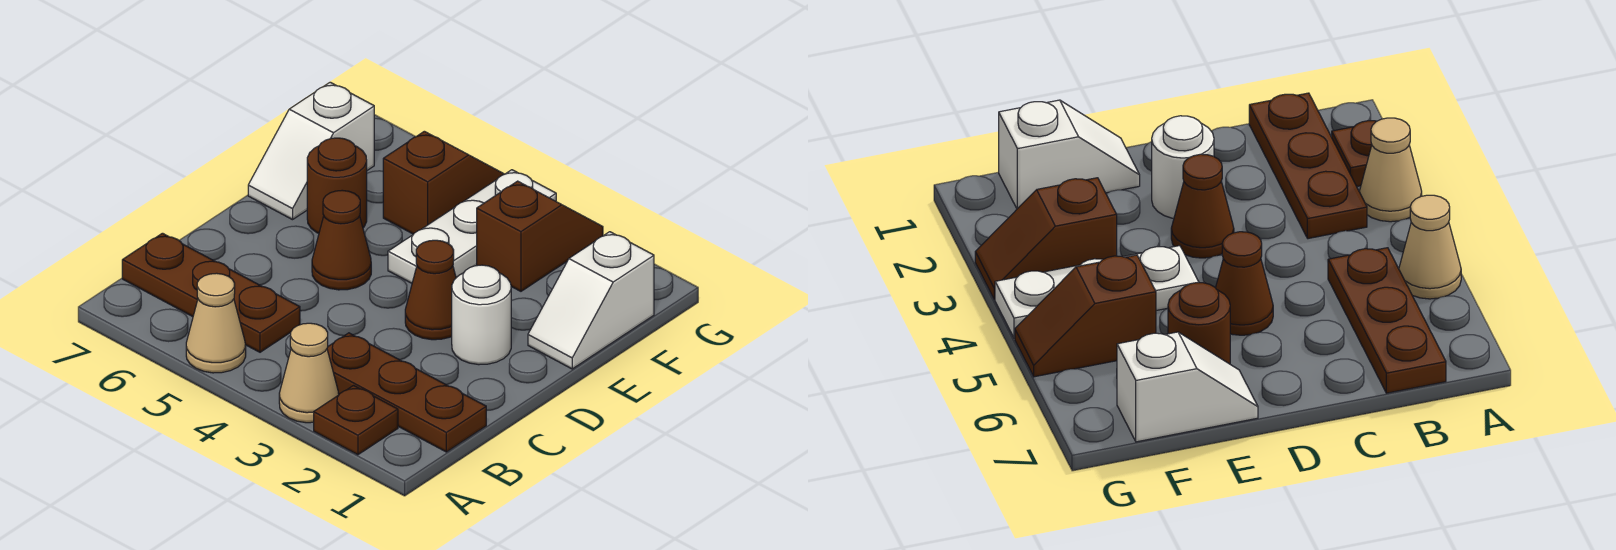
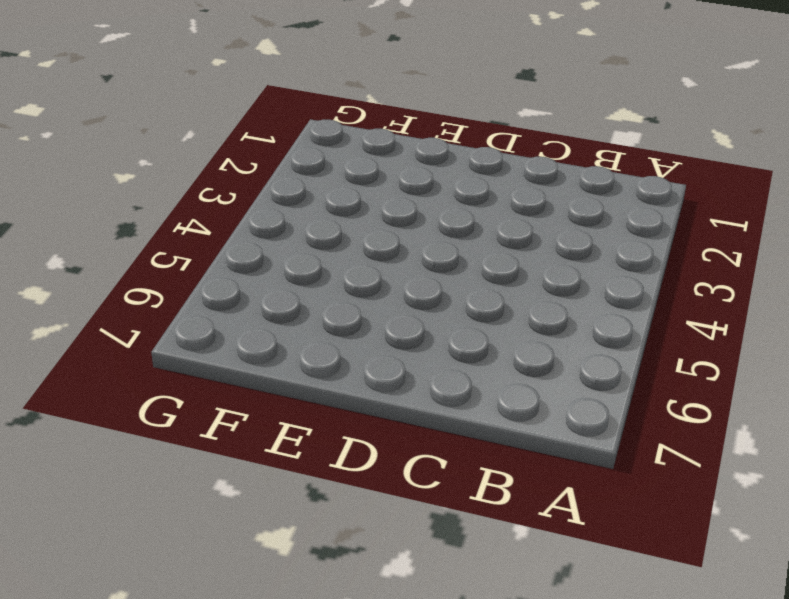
none -> brown 1x1 plate [314,386,398,455]
none -> tan 1x1 cone [279,323,339,423]
none -> tan 1x1 cone [186,273,246,373]

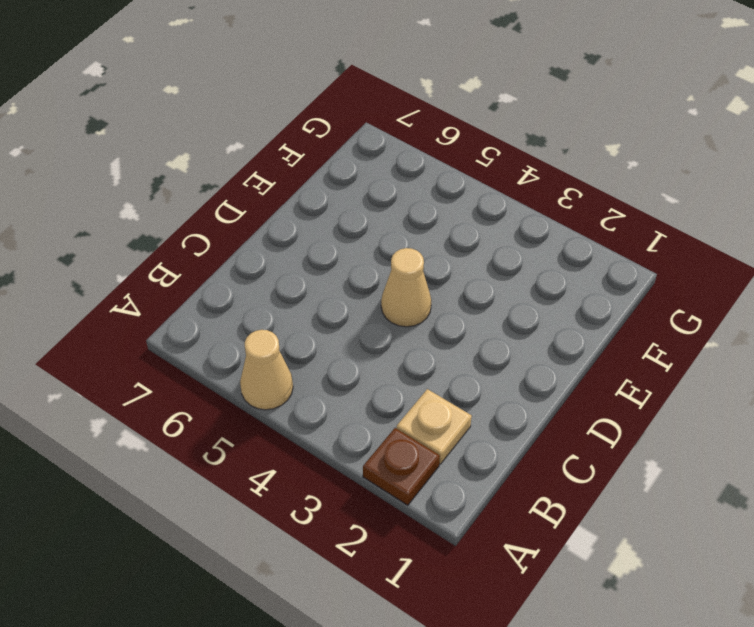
tan 1x1 plate [396,389,472,464] -> brown 1x3 plate [327,333,486,452]
tan 1x1 cone [381,248,431,327] -> tan 1x1 cone moved to [279,323,339,423]
none -> brown 1x3 plate [122,233,300,352]
none -> white 1x1 round brick [452,265,511,365]
none -> brown 1x1 cone [405,240,456,340]

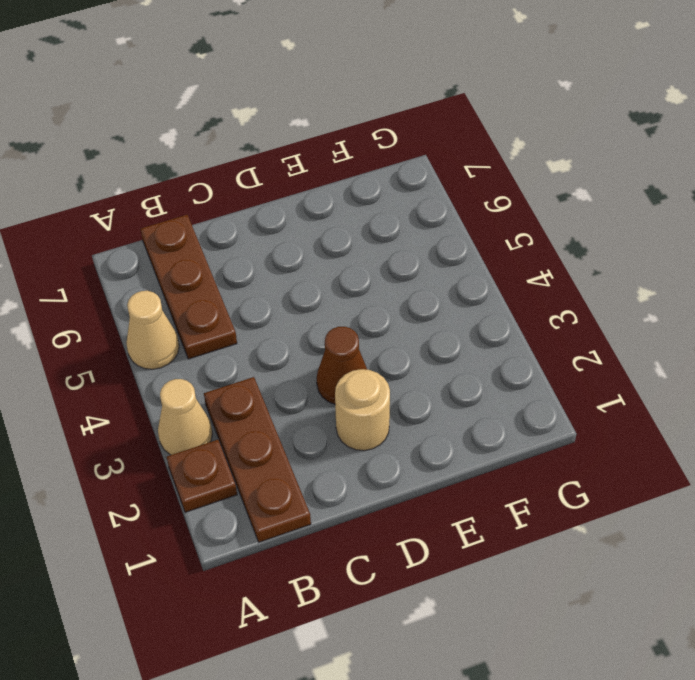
tan 1x1 round brick [335,369,390,451] -> white 1x1 round brick [452,265,511,365]
none -> brown 1x1 cone [312,190,371,290]
none -> white 1x2 slope [528,232,654,369]
none -> white 1x3 plate [388,170,556,283]

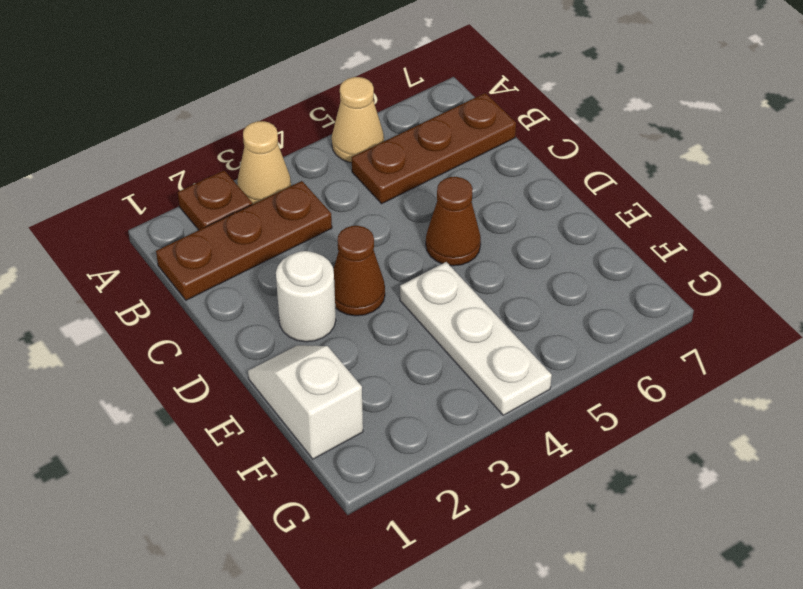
none -> brown 1x1 round brick [307,138,367,233]
none -> white 1x2 slope [248,82,374,220]
none -> brown 1x2 slope [477,181,603,291]

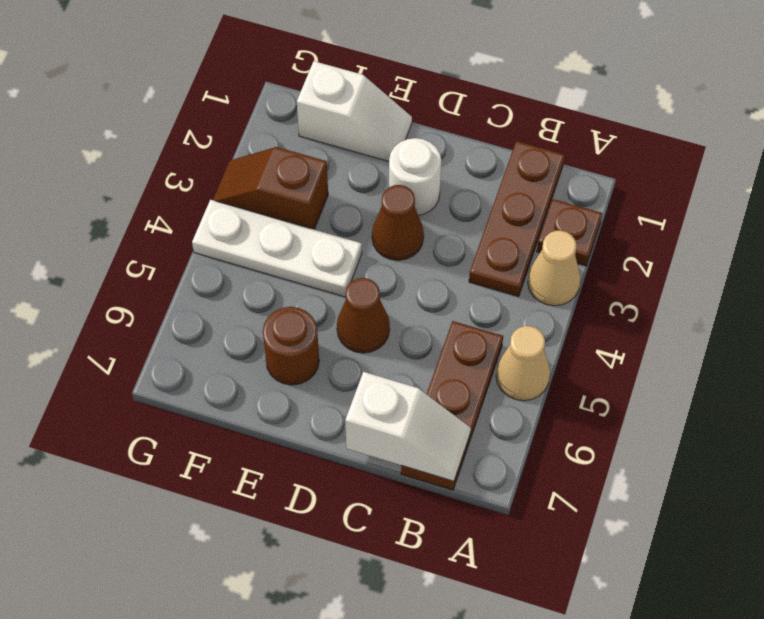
white 1x2 slope [345,372,471,481] -> white 1x2 slope moved to [248,82,374,220]
none -> brown 1x2 slope [383,131,504,234]

